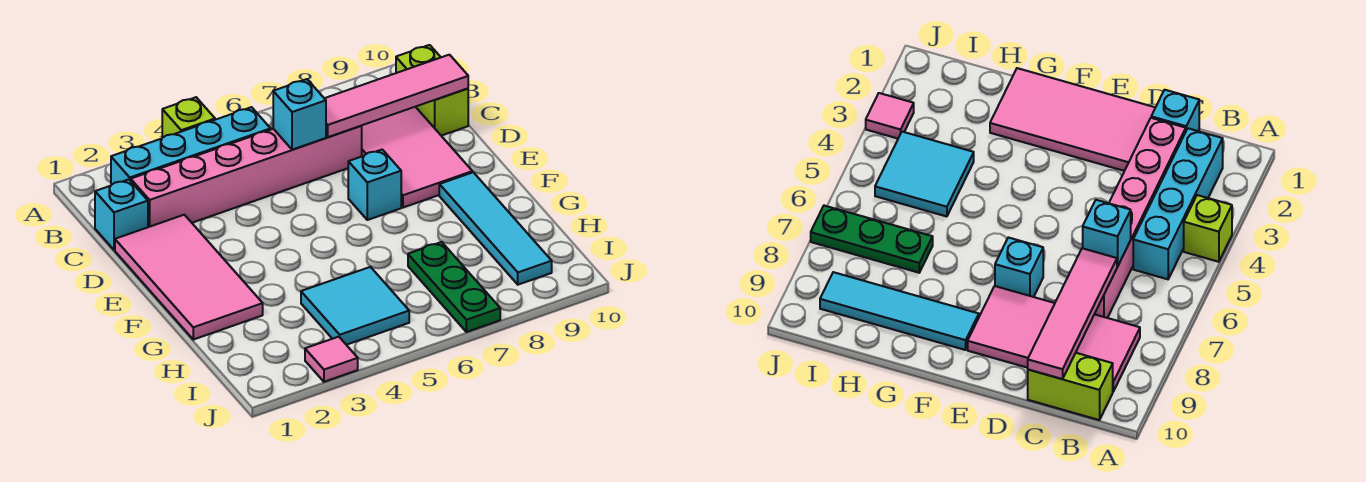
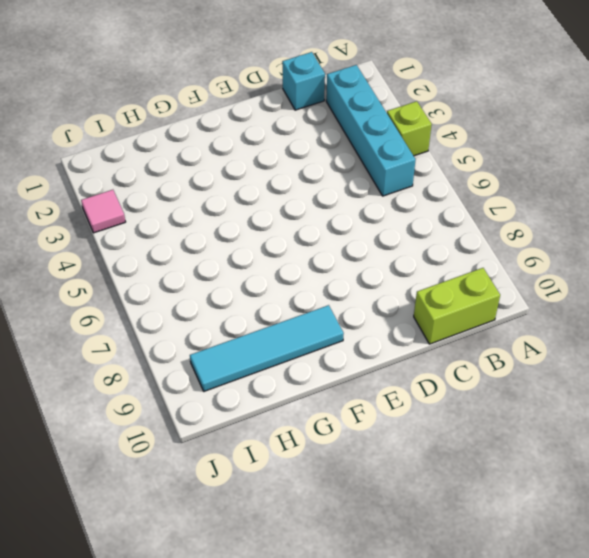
none -> pink 2x4 tile [362,107,472,208]
none -> pink 1x6 brick [131,126,362,227]
none -> pink 2x4 tile [115,215,263,340]

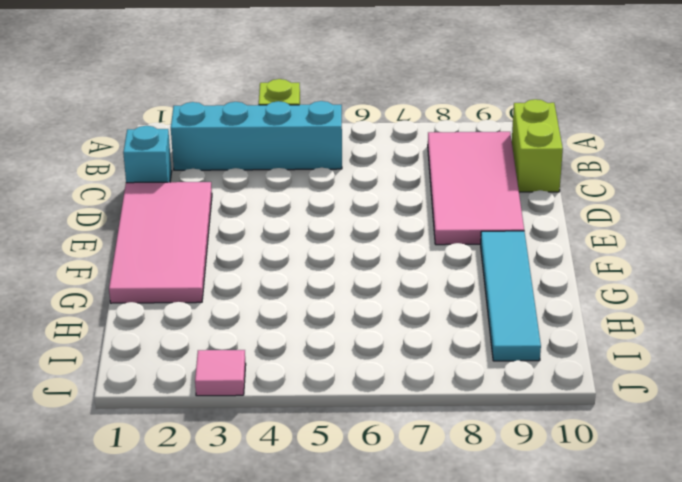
none -> pink 1x6 brick [131,126,362,227]
none -> cyan 1x1 brick [348,150,401,220]
none -> cyan 2x2 tile [301,267,409,345]

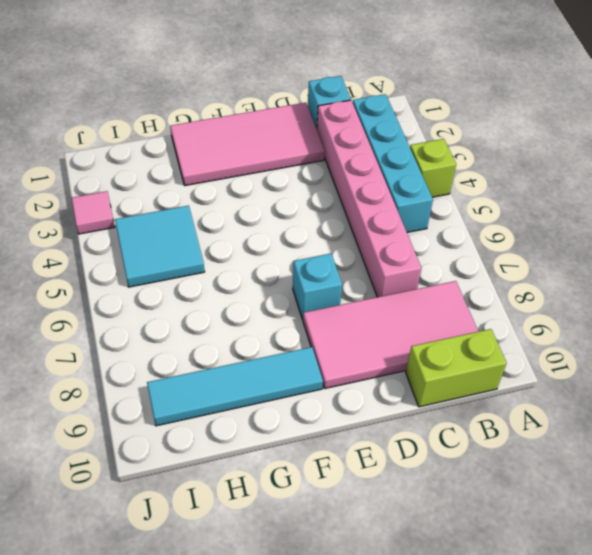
none -> green 1x3 plate [408,242,500,332]
none -> cyan 1x1 brick [273,79,326,150]
none -> pink 1x4 tile [324,55,468,137]

